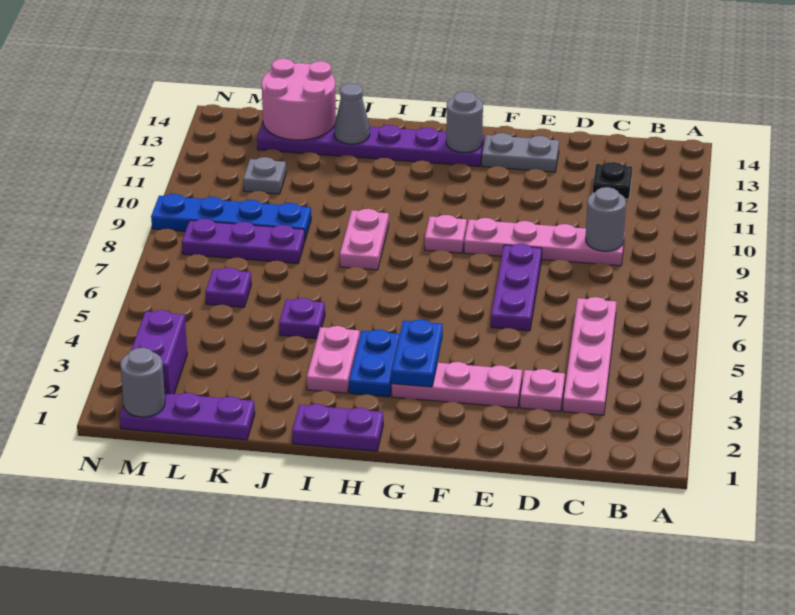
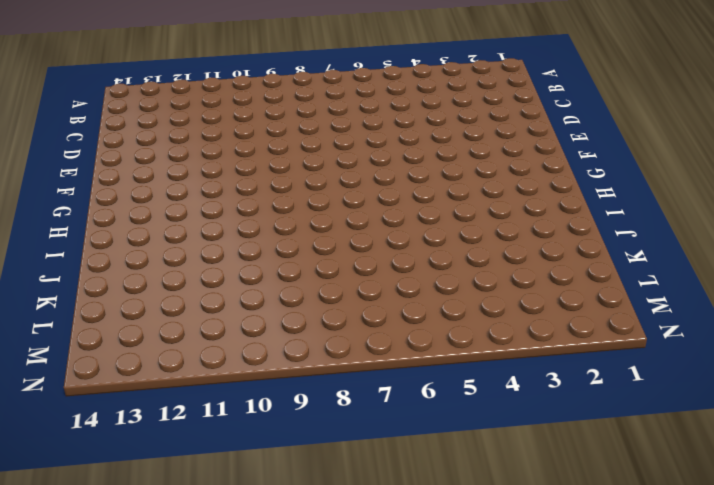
none -> pink 1x4 plate [563,297,617,415]
none -> pink 1x4 plate [464,218,625,266]
none -> black 1x1 plate [593,162,632,199]

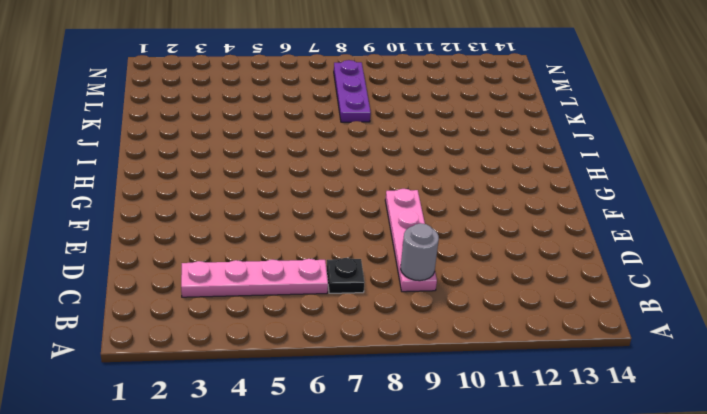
black 1x1 plate [327,258,365,293] -> black 1x1 plate moved to [593,162,632,199]
none -> pink 1x1 plate [520,369,565,412]
none -> pink 1x3 plate [392,362,522,408]
none -> purple 1x3 plate [491,244,542,331]

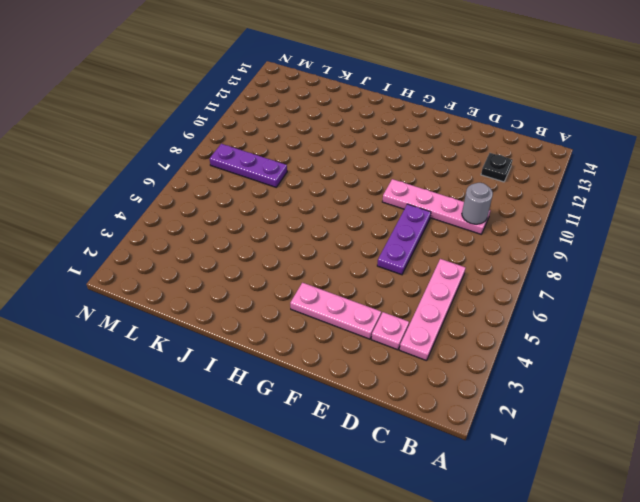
none -> grey 1x2 plate [482,133,559,172]
none -> pink 1x1 plate [425,215,467,253]
none -> purple 1x6 plate [257,121,484,167]

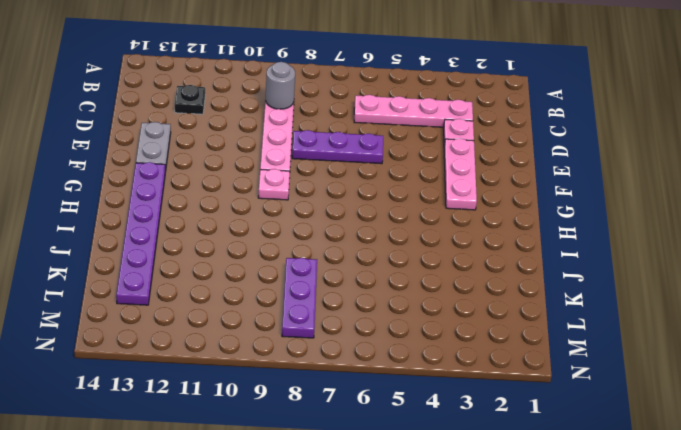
none -> purple 1x2 plate [292,404,383,451]
none -> blue 1x2 plate [349,329,400,397]
none -> pink 1x2 plate [307,326,360,393]

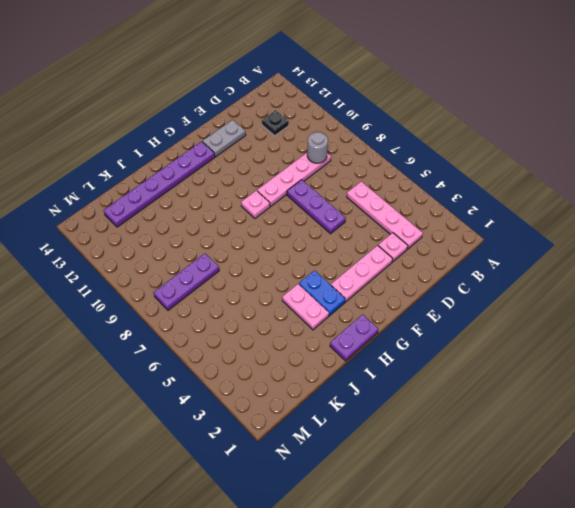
none -> pink 1x2 plate [340,209,389,270]
none -> purple 1x1 plate [279,298,325,338]
none -> purple 1x3 plate [120,393,255,440]

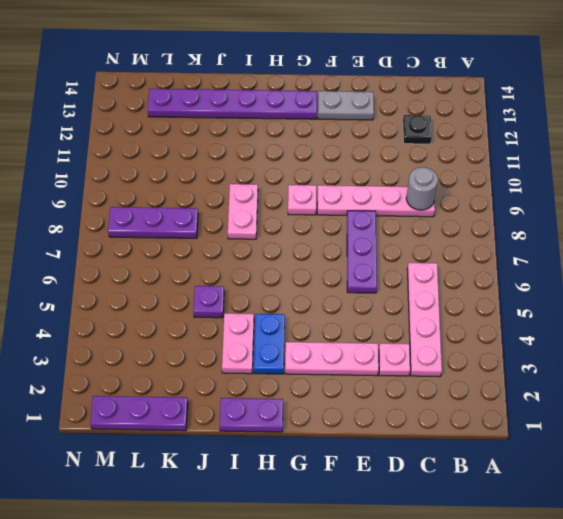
none -> blue 1x4 plate [151,194,311,240]
none -> purple 1x1 plate [205,268,251,307]
none -> grey 1x1 plate [243,157,286,194]

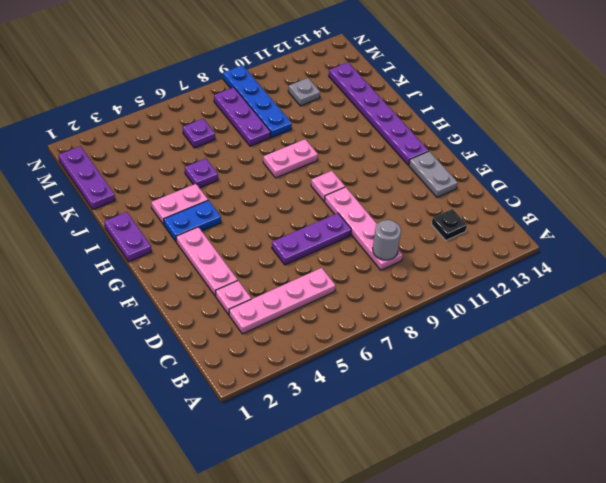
none -> purple 1x2 brick [131,310,187,394]
none -> blue 1x2 plate [392,319,443,387]
none -> grey 1x1 round brick [446,92,483,152]

